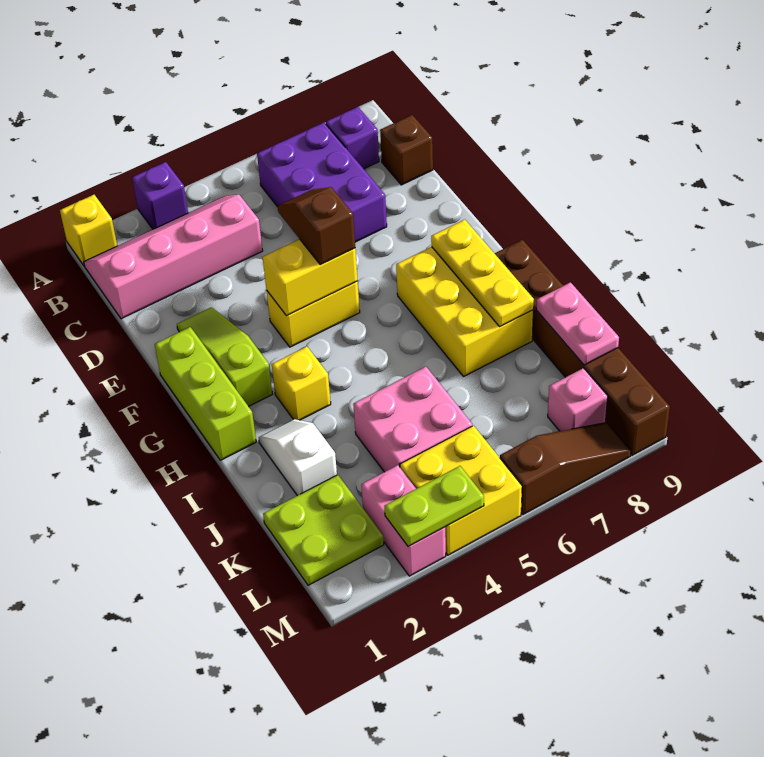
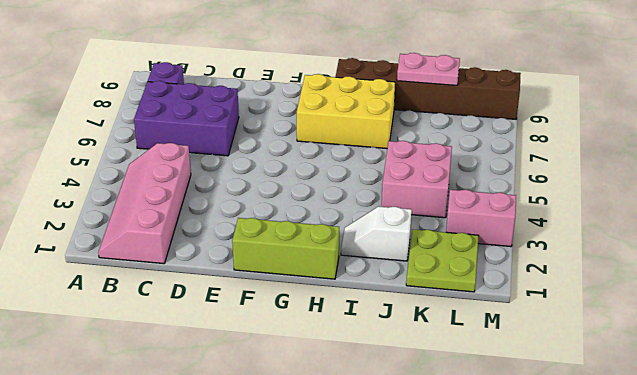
none -> yellow 1x1 brick [60,195,117,265]
none -> purple 1x1 brick [132,162,188,229]
none -> brown 1x1 brick [380,115,433,185]

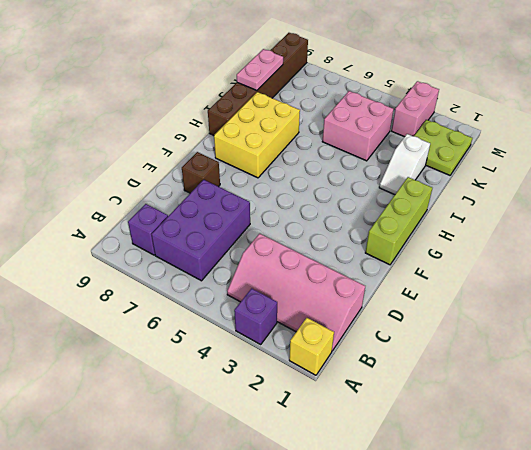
brown 1x1 brick [182,152,220,193] -> brown 1x1 brick moved to [380,115,433,185]
none -> lime 1x3 slope [177,307,272,406]
none -> yellow 1x2 brick [266,281,360,347]
none -> yellow 1x1 brick [272,347,331,420]

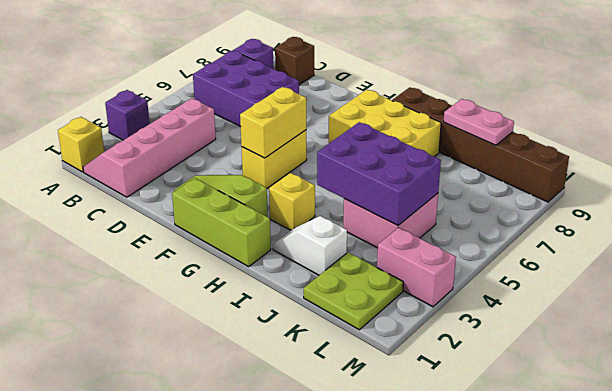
purple 2x3 brick [317,122,441,225] -> none
none -> yellow 2x2 brick [400,426,522,555]
none -> pink 1x1 brick [548,368,608,431]
none -> brown 1x3 slope [500,423,631,514]

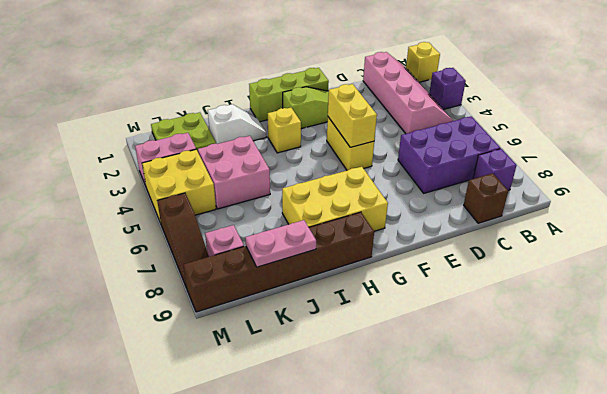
none -> yellow 1x3 plate [431,220,534,327]
none -> lime 1x2 plate [384,466,484,547]
none -> brown 1x2 slope [278,187,355,265]

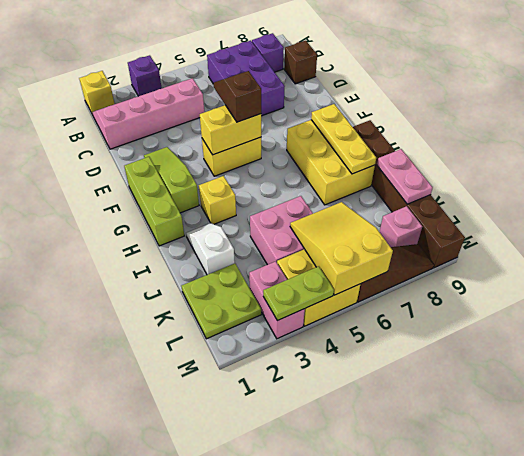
yellow 2x3 slope [290,202,393,295] -> none

